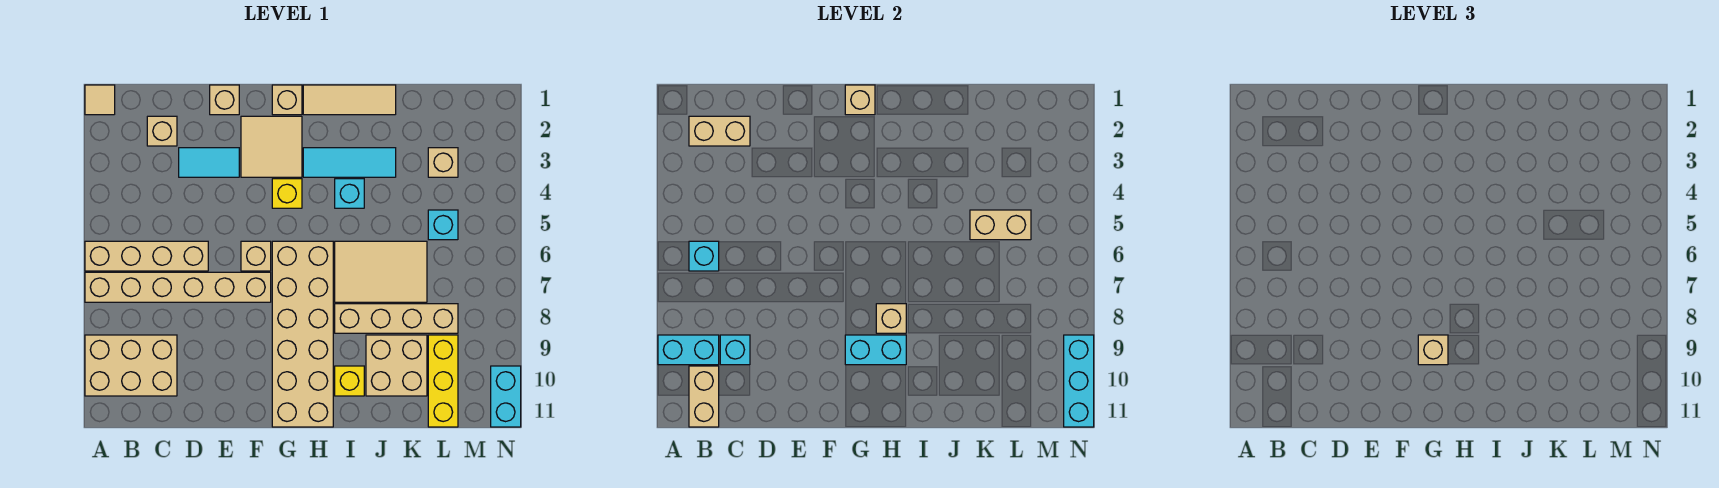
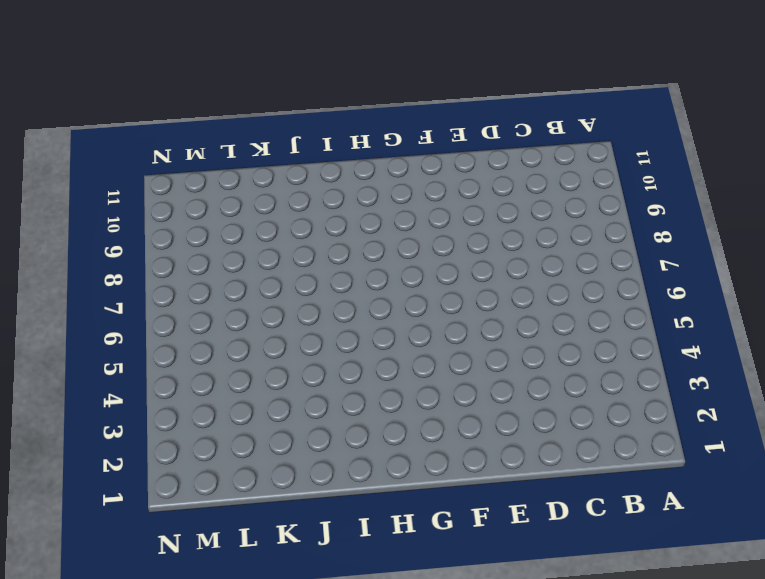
none -> tan 1x1 tile [85,85,115,115]
none -> tan 1x4 brick [85,241,208,271]
none -> tan 1x6 brick [85,272,271,302]
none -> tan 2x3 brick [85,335,177,396]

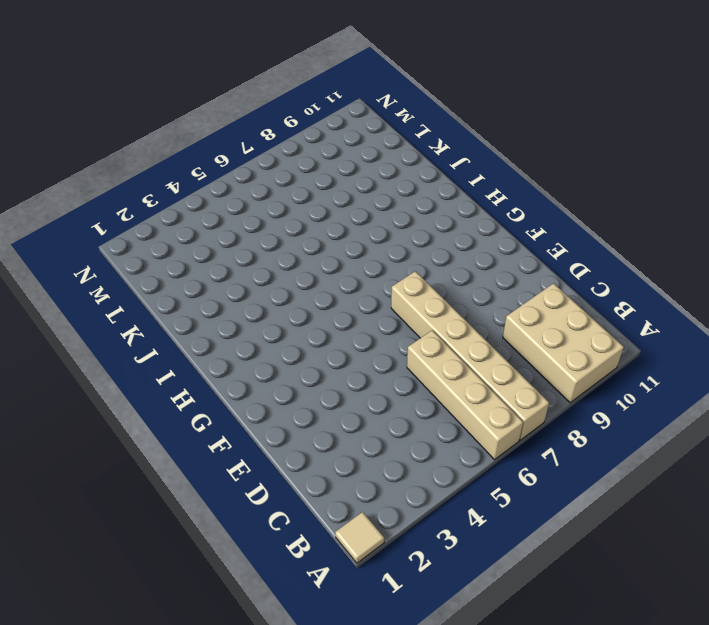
none -> tan 1x1 brick [147,116,177,146]
none -> cyan 1x2 tile [179,148,239,177]
none -> tan 1x1 brick [210,85,239,115]
none -> tan 2x2 tile [241,116,302,177]

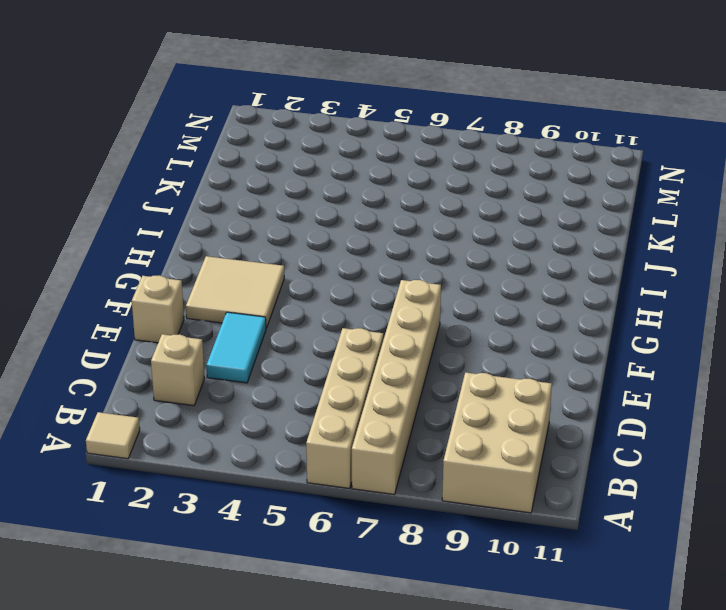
none -> tan 1x1 brick [241,241,271,271]
none -> tan 1x1 brick [272,85,302,115]
none -> yellow 1x1 brick [272,179,302,208]
none -> tan 2x6 brick [272,241,333,427]

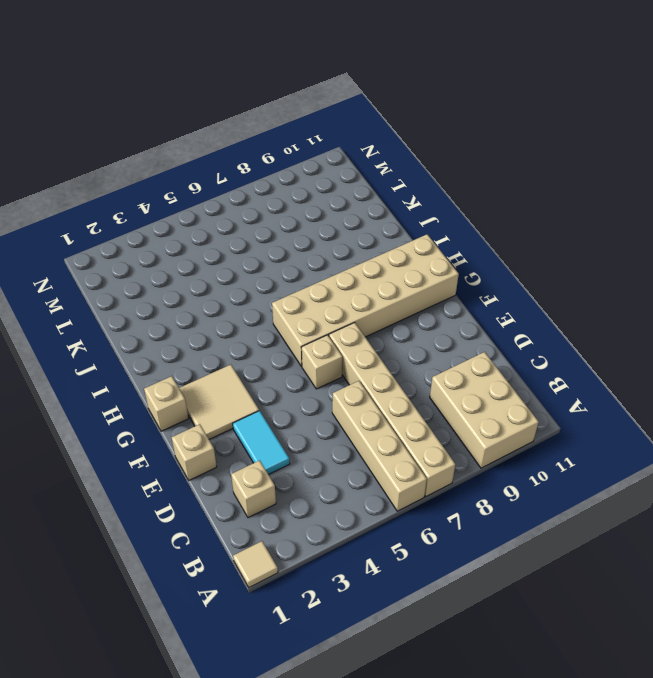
none -> yellow 1x1 brick [272,179,302,208]
none -> tan 1x3 tile [303,85,396,115]
none -> cyan 1x3 tile [303,148,396,177]
none -> cyan 1x1 brick [335,179,364,208]

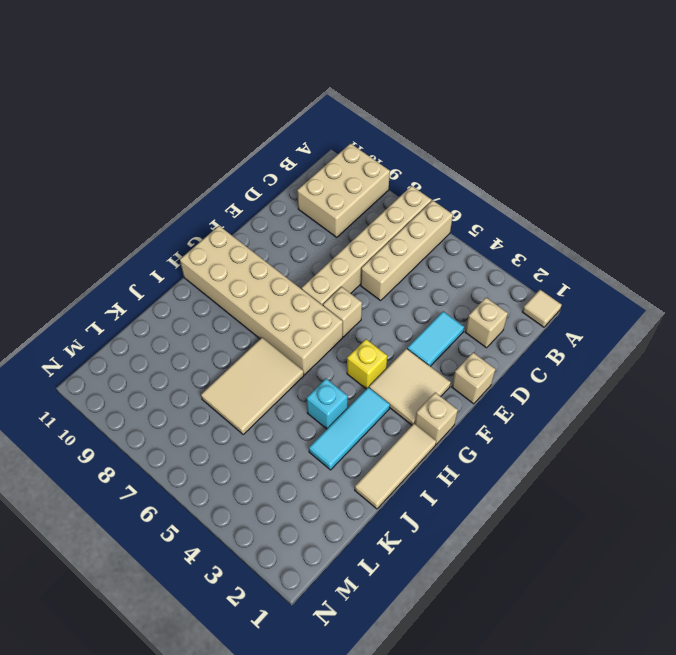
none -> tan 1x4 brick [335,304,458,333]
none -> yellow 1x1 brick [335,366,364,396]
none -> tan 2x2 brick [366,335,427,396]
none -> tan 1x1 brick [428,148,458,177]

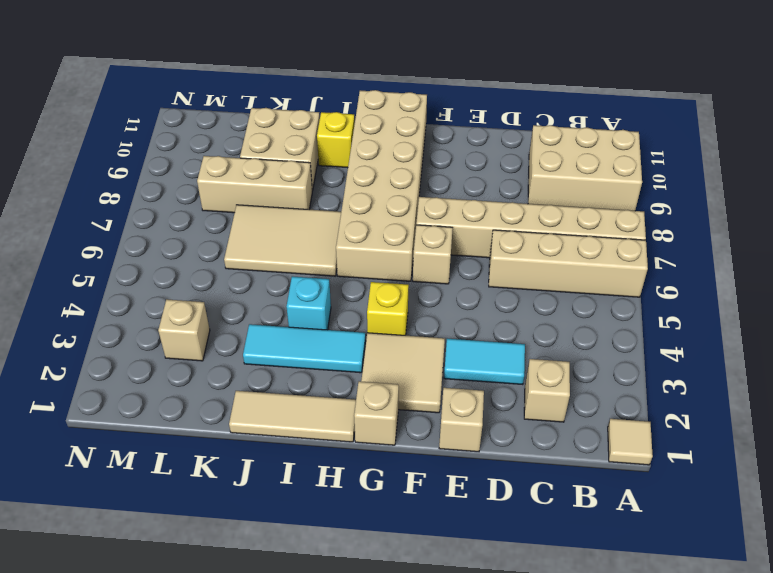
tan 1x3 brick [197,156,312,213] -> tan 1x4 brick [335,304,458,333]
none -> cyan 1x1 brick [428,210,458,240]
none -> yellow 1x3 brick [428,335,458,427]
none -> cyan 1x2 brick [491,366,521,427]
none -> cyan 1x2 brick [658,335,719,365]

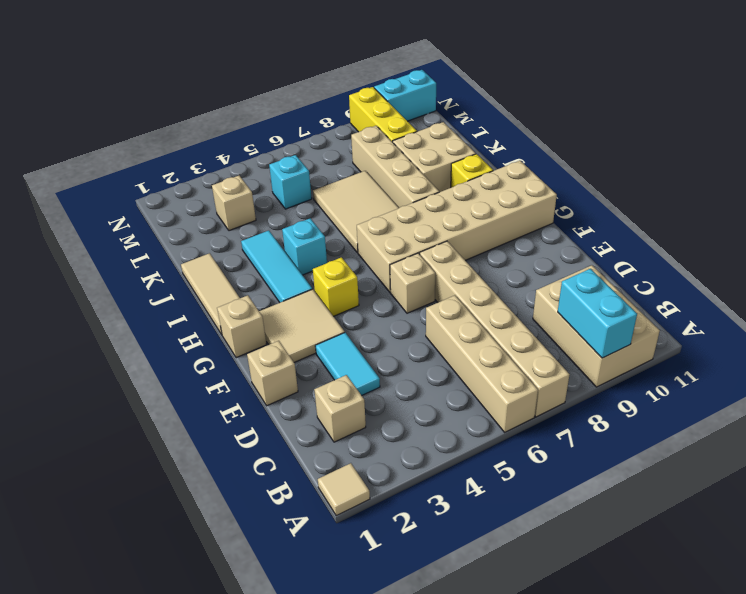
yellow 1x3 brick [349,87,417,142] -> yellow 1x3 brick turned to [428,335,458,427]
none -> tan 1x2 brick [689,116,750,146]
none -> cyan 1x1 brick [689,241,719,271]
none -> tan 1x2 brick [689,366,719,427]
none -> cyan 1x1 brick [720,335,750,365]

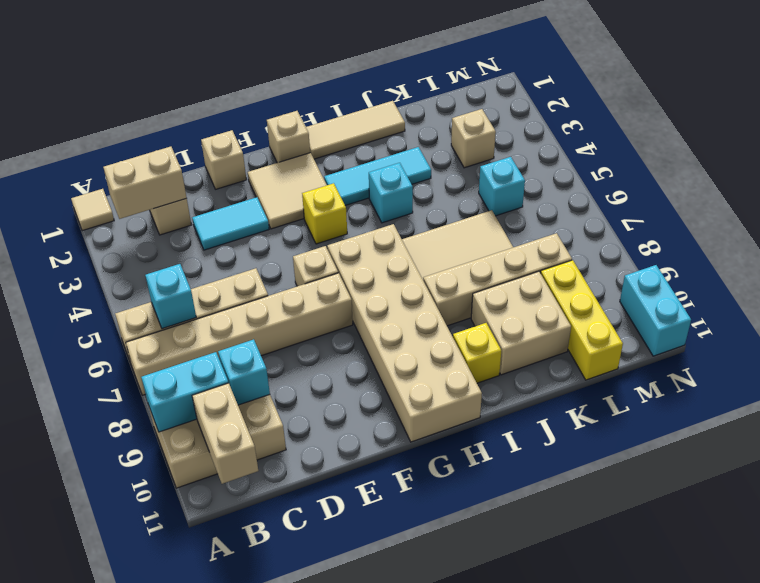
none -> tan 1x1 brick [845,85,875,115]
none -> cyan 1x2 brick [845,335,906,365]
none -> tan 1x1 brick [876,304,906,333]
none -> tan 1x2 brick [970,210,1031,240]

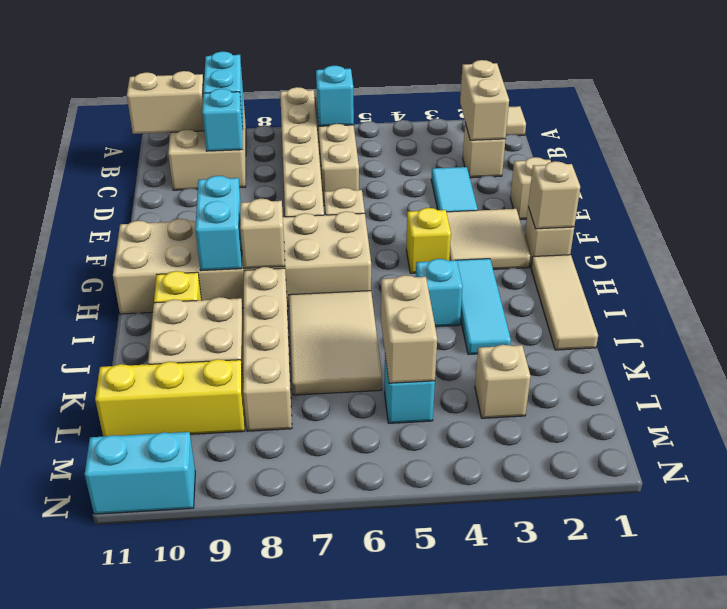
none -> cyan 1x3 brick [1064,335,1094,427]
none -> tan 1x1 brick [1418,335,1448,365]

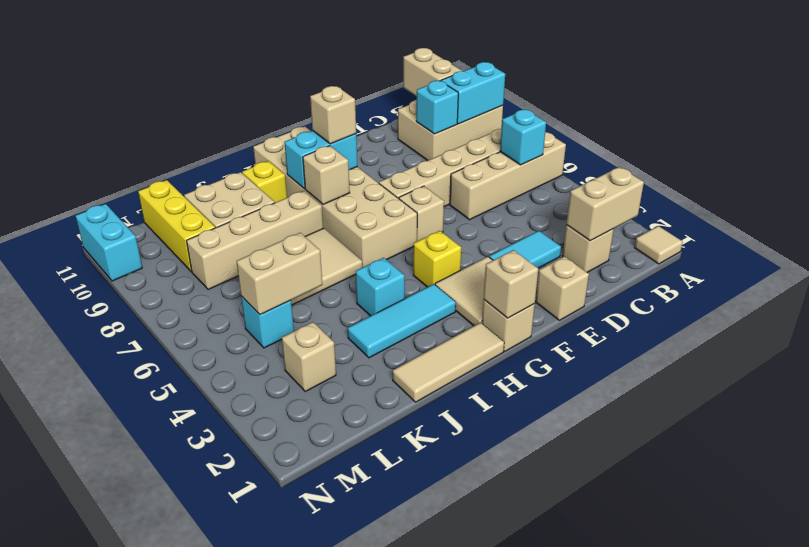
none -> cyan 1x3 brick [1064,335,1094,427]

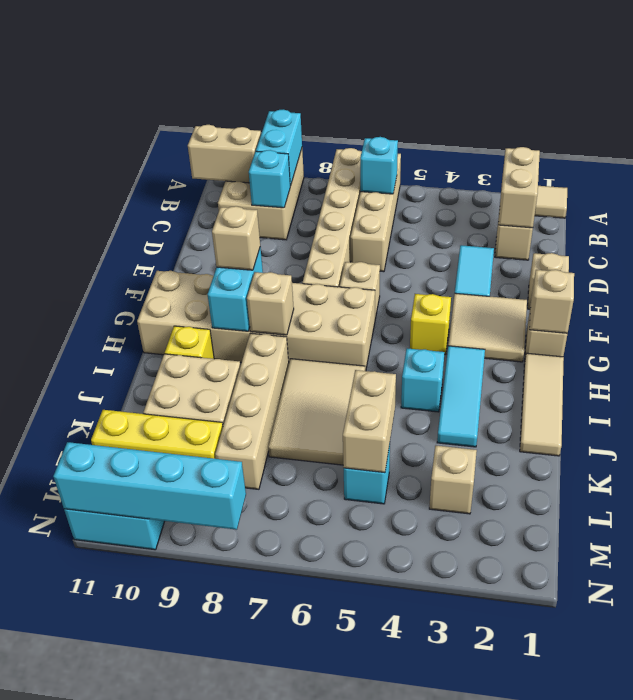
cyan 1x4 brick [53,442,246,530] -> cyan 1x3 brick [1064,335,1094,427]

